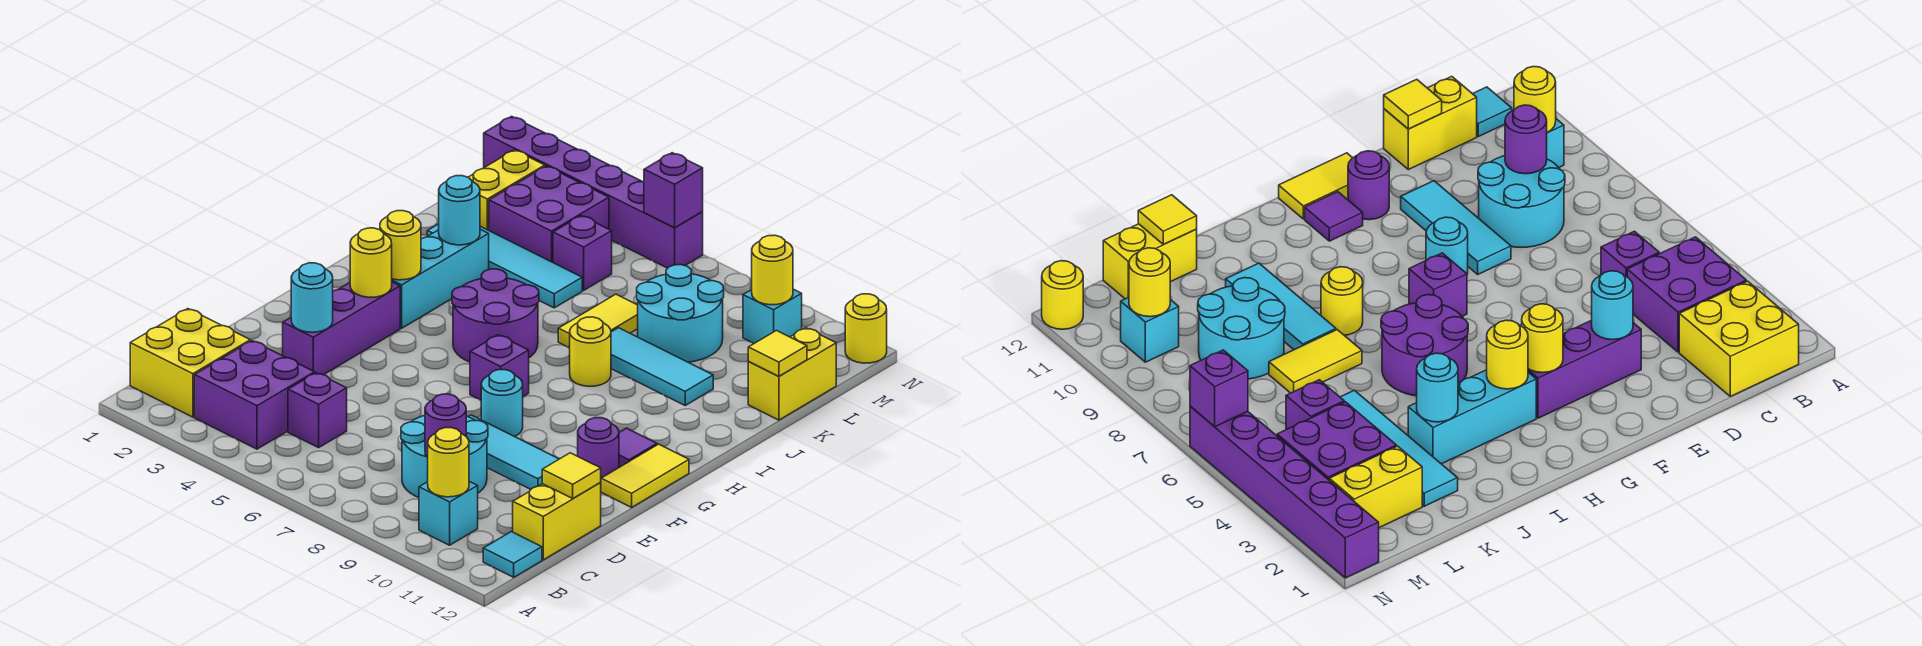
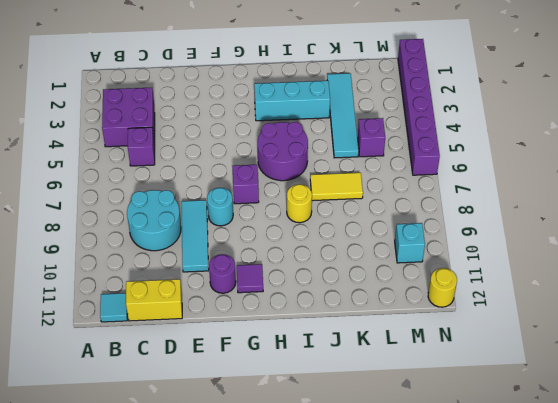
none -> yellow 2x2 brick [130,309,250,417]
none -> cyan 1x1 brick [419,481,478,545]
none -> purple 1x3 brick [283,282,400,375]
none -> yellow 1x2 tile [601,444,689,507]

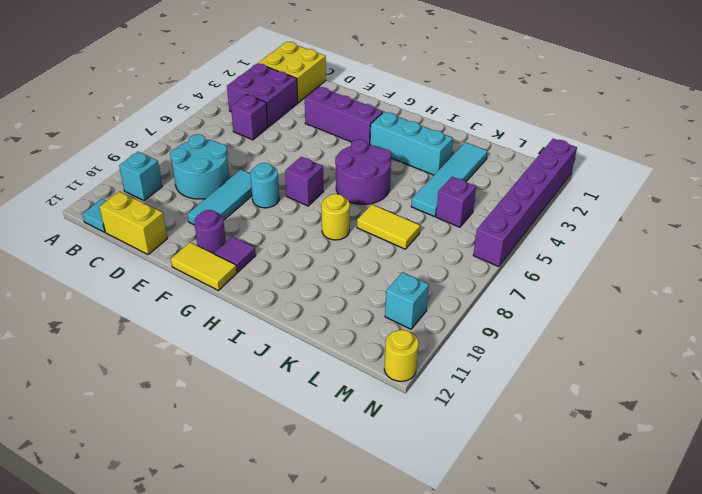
none -> cyan 1x3 tile [611,328,713,405]
none -> cyan 2x2 round brick [637,265,724,362]
none -> yellow 1x2 brick [748,328,836,420]
none -> yellow 1x2 brick [468,150,545,230]

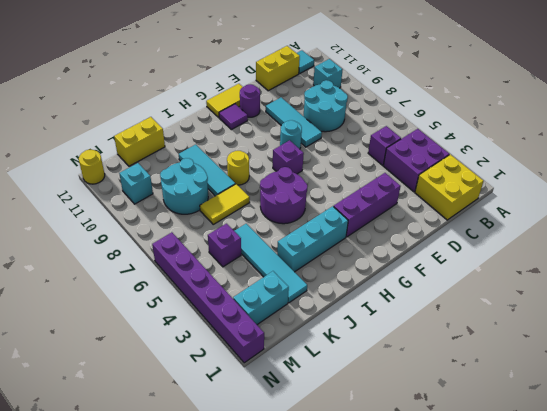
cyan 1x2 brick [233,271,289,325] -> yellow 1x2 brick [468,150,545,230]
none -> purple 2x2 brick [489,166,609,262]
none -> yellow 1x1 round brick [428,428,469,497]
none -> purple 1x1 round brick [425,394,466,457]
none -> yellow 1x1 tile [542,453,601,498]

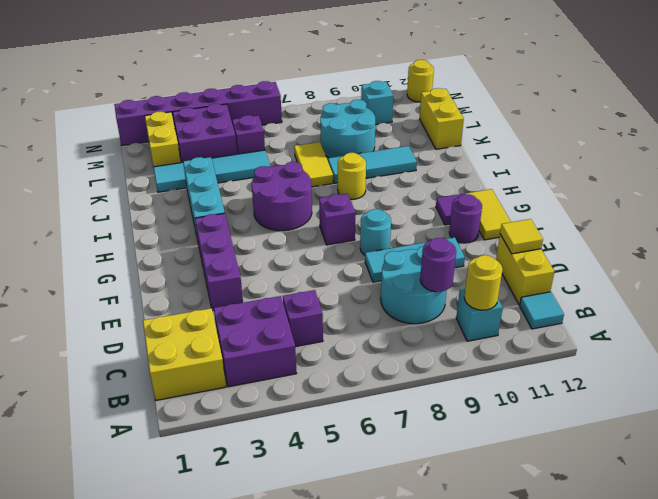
none -> cyan 1x1 round brick [291,263,333,332]
none -> yellow 1x1 round brick [350,228,392,297]
none -> yellow 1x1 round brick [380,211,421,280]
none -> cyan 1x1 round brick [439,176,480,245]

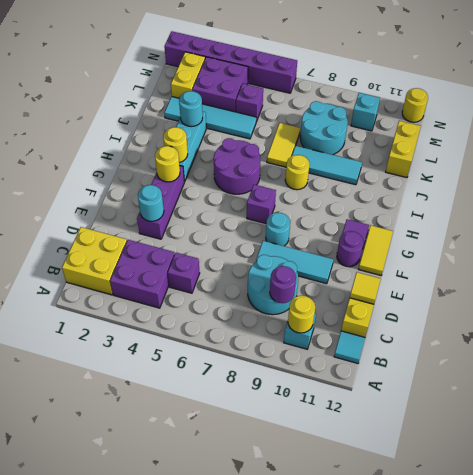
none -> yellow 1x1 tile [748,331,807,376]
none -> yellow 1x1 round brick [752,235,793,305]
none -> purple 1x1 brick [644,153,703,228]

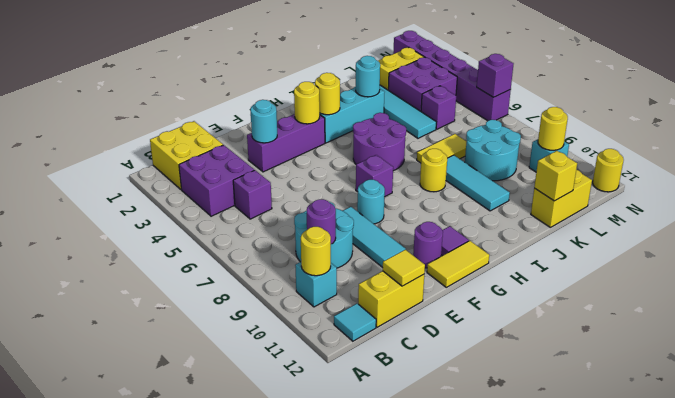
yellow 1x1 brick [534,151,577,201] -> yellow 1x1 tile [748,331,807,376]

